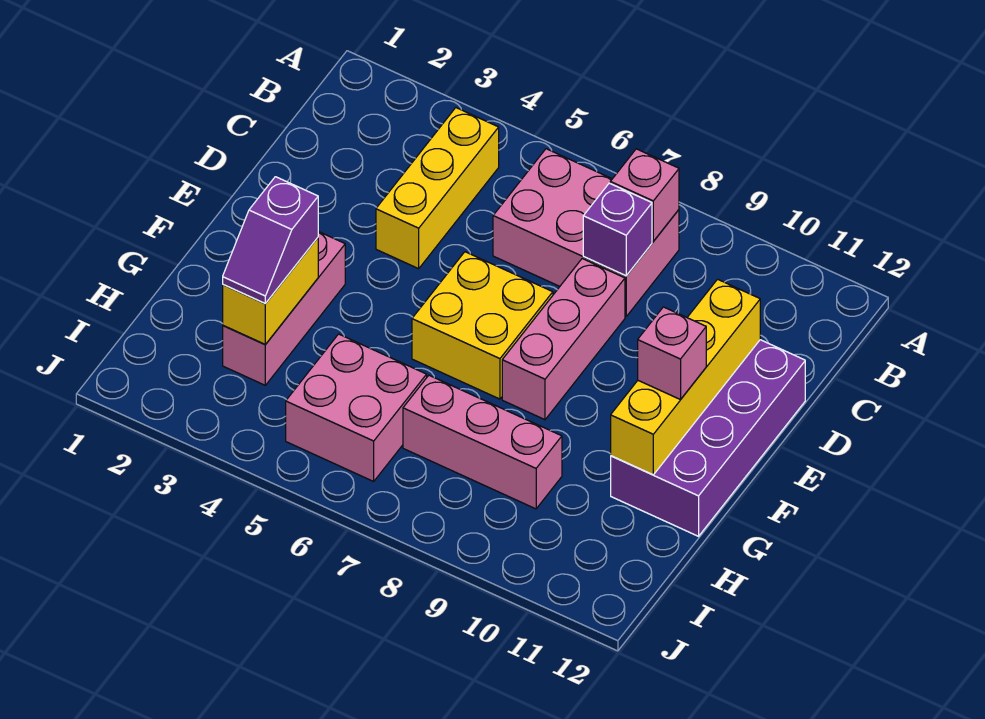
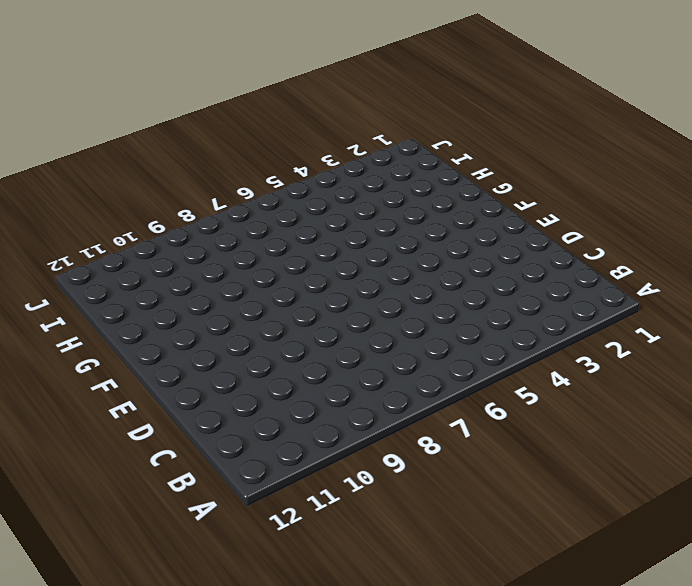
none -> yellow 1x3 brick [376,108,499,269]
none -> pink 2x3 brick [493,149,679,317]
none -> pink 1x3 brick [502,259,625,420]

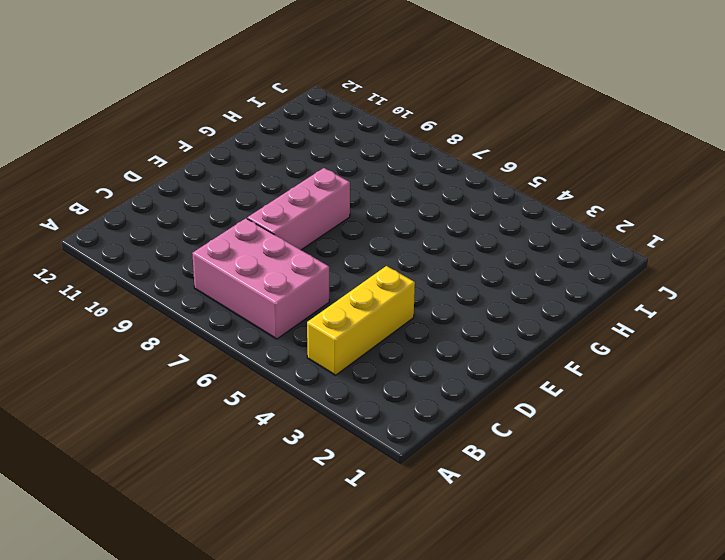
none -> purple 2x4 brick [611,340,805,536]
none -> yellow 2x2 brick [412,252,553,399]
none -> pink 1x3 brick [223,231,345,385]

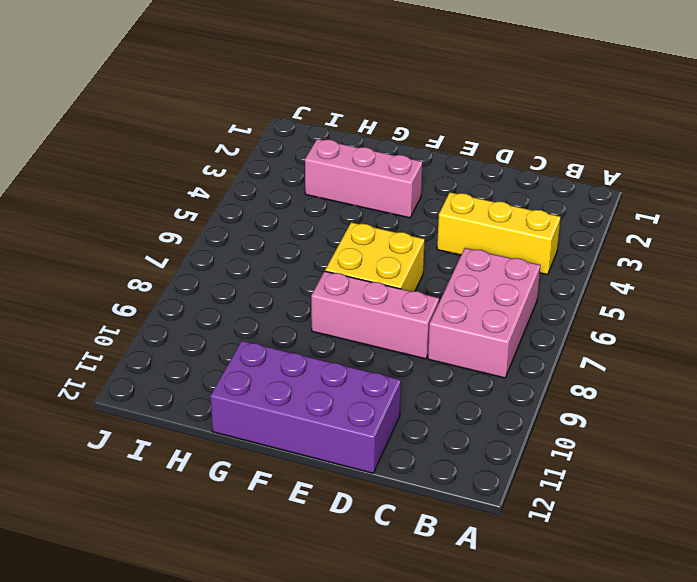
none -> pink 2x2 brick [286,334,427,481]
none -> pink 1x3 brick [403,375,562,509]
none -> pink 1x1 brick [610,149,679,241]

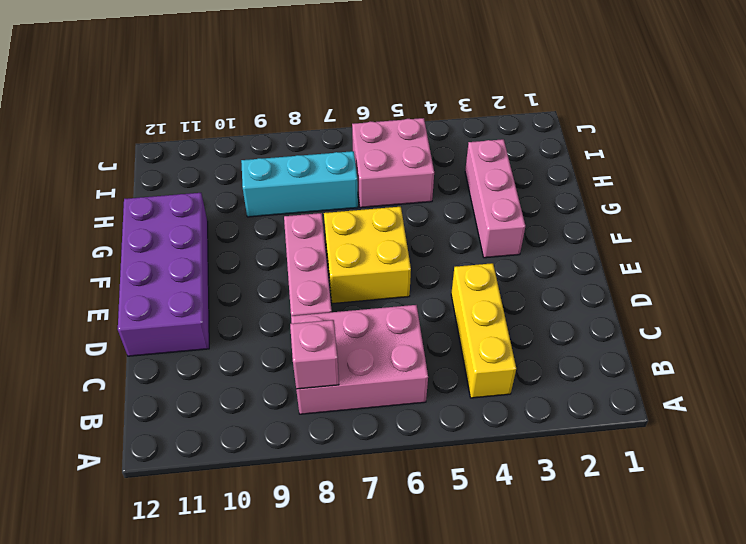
cyan 1x3 brick [241,151,358,217] -> pink 1x3 brick [403,375,562,509]
none -> purple 1x1 brick [583,183,652,276]
none -> yellow 1x4 brick [611,279,760,475]
none -> yellow 1x2 brick [223,238,318,345]

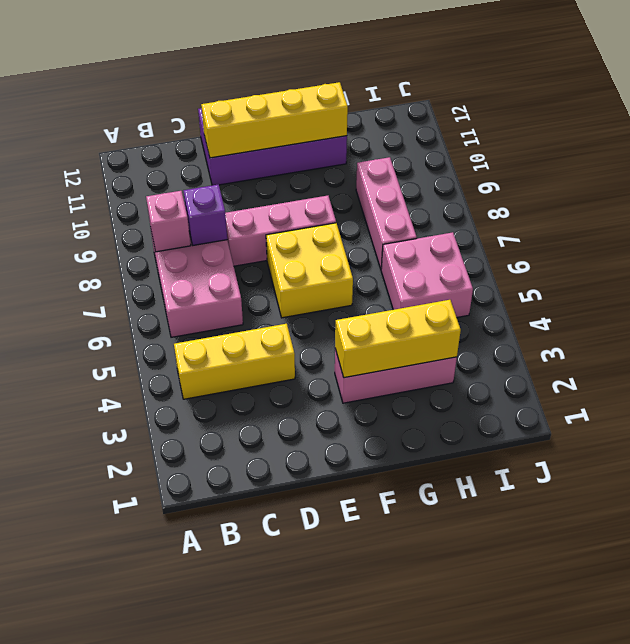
yellow 1x3 brick [335,300,461,378] -> yellow 1x2 brick [223,238,318,345]
none -> pink 1x1 brick [638,307,706,400]
none -> purple 1x2 slope [223,177,318,304]

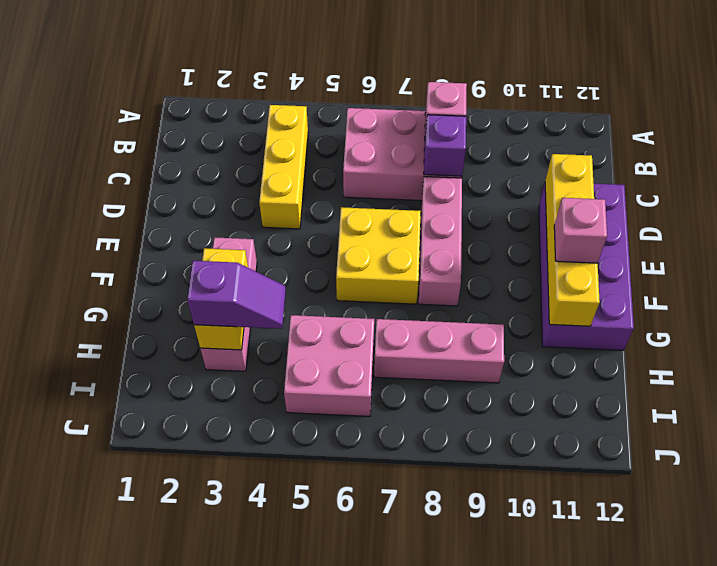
purple 1x2 slope [187,261,286,329] -> purple 1x2 slope turned to [223,177,318,304]

